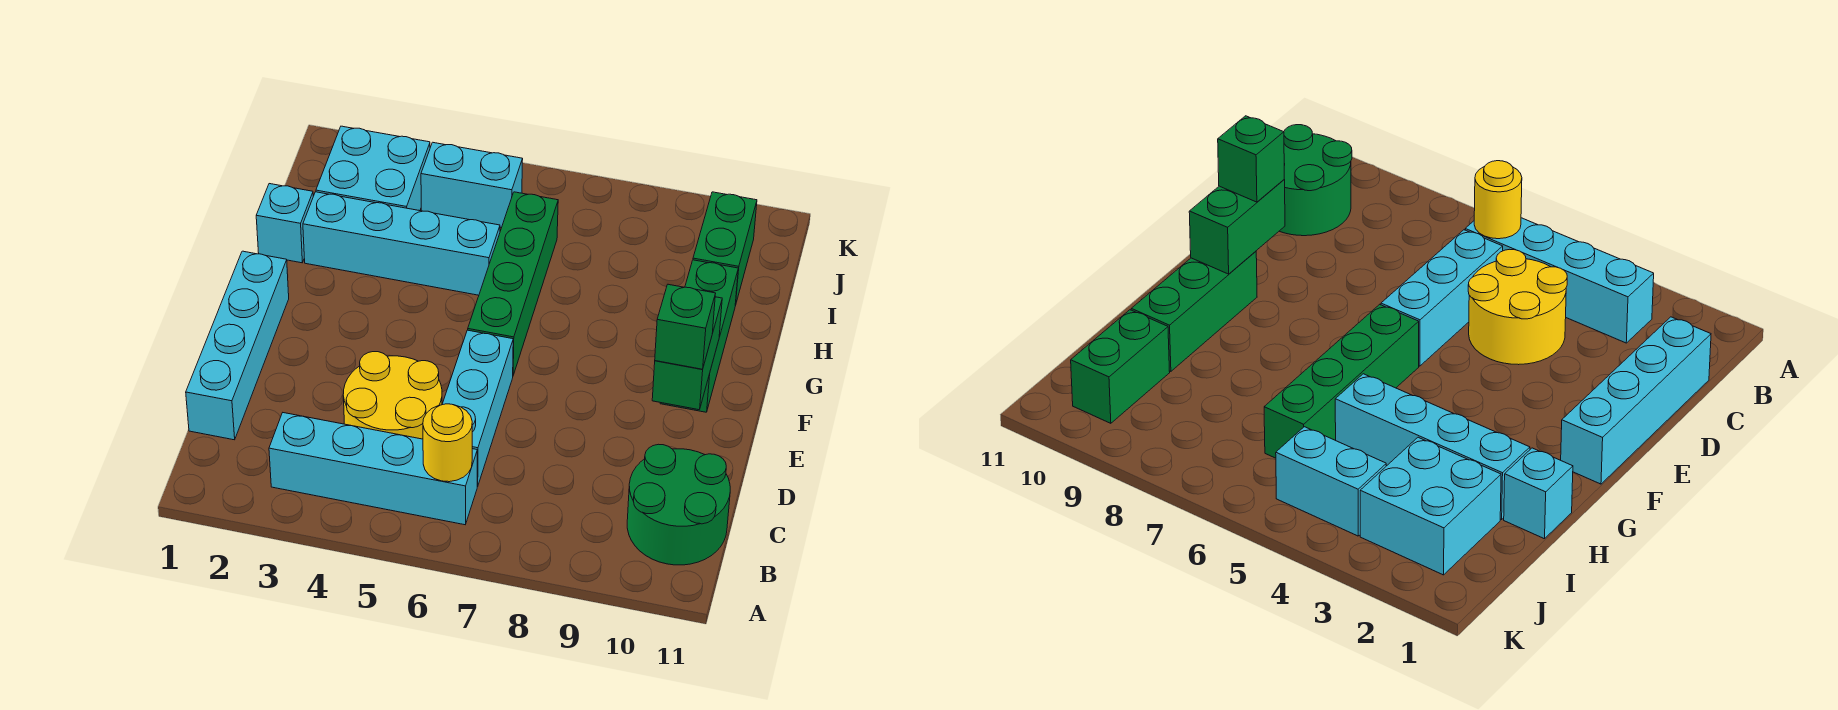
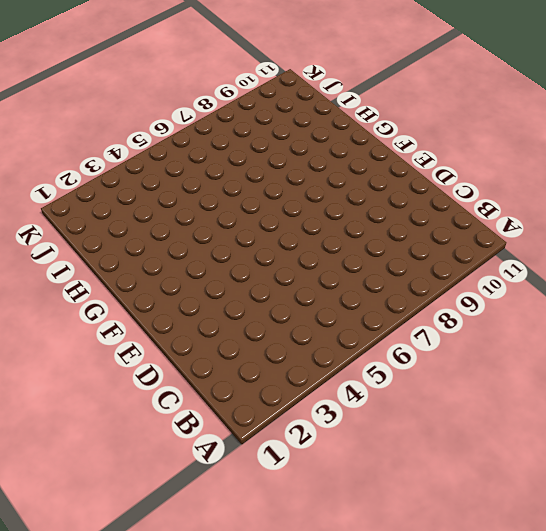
none -> cyan 1x4 brick [269,413,478,525]
none -> green 2x2 round brick [627,444,730,565]
none -> cyan 1x4 brick [186,251,289,440]

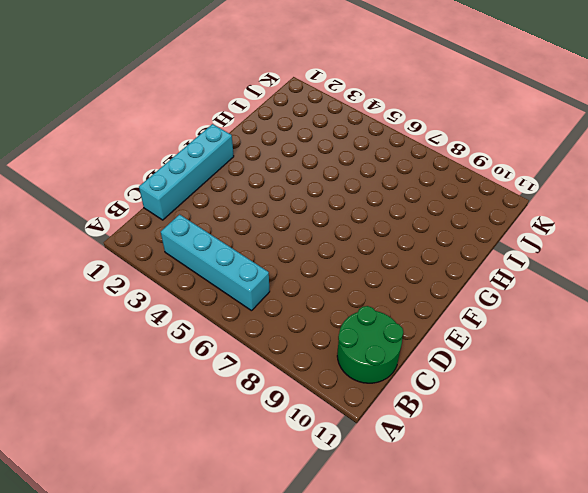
none -> yellow 2x2 round brick [343,352,442,439]
none -> cyan 1x3 brick [442,330,513,486]
none -> green 1x4 brick [468,192,558,375]

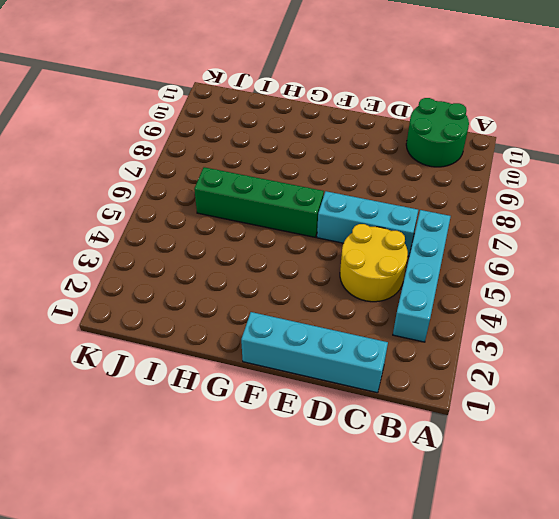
none -> green 1x3 brick [660,260,738,412]
none -> cyan 1x1 brick [256,184,313,263]
none -> cyan 1x4 brick [303,192,500,295]

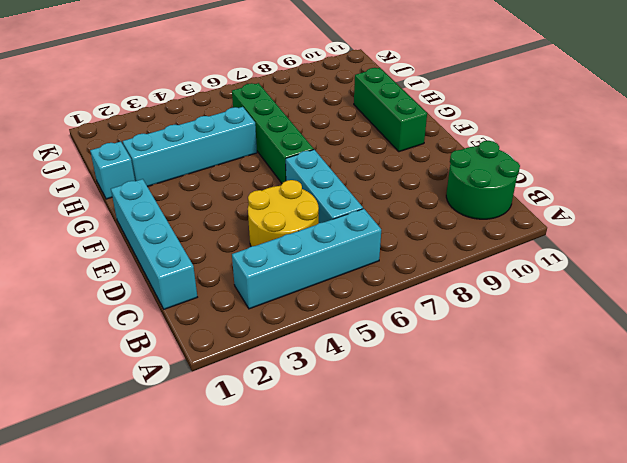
none -> cyan 2x2 brick [316,126,430,211]
none -> green 1x2 brick [693,192,757,306]
none -> cyan 1x2 brick [421,142,523,228]

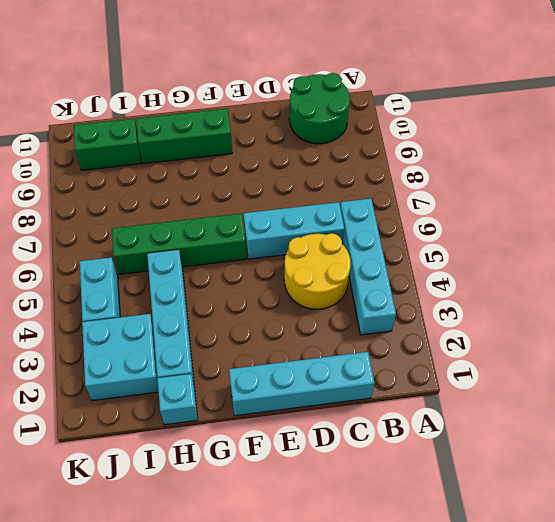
none -> yellow 1x1 round brick [423,404,472,482]
none -> green 1x2 brick [652,297,722,410]
none -> green 1x1 brick [655,284,716,369]

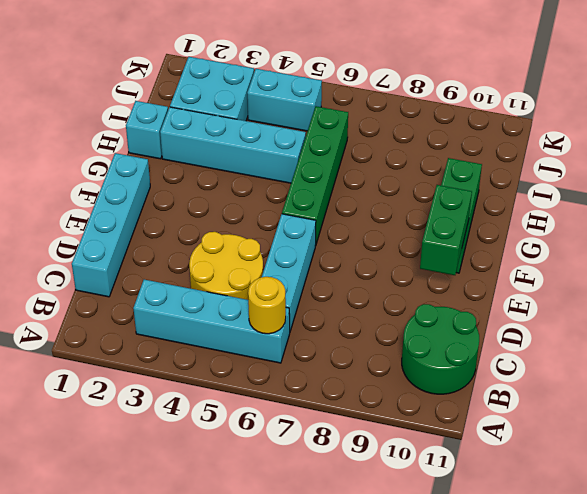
none -> green 1x2 brick [693,192,757,306]
none -> green 1x1 brick [655,284,716,369]

